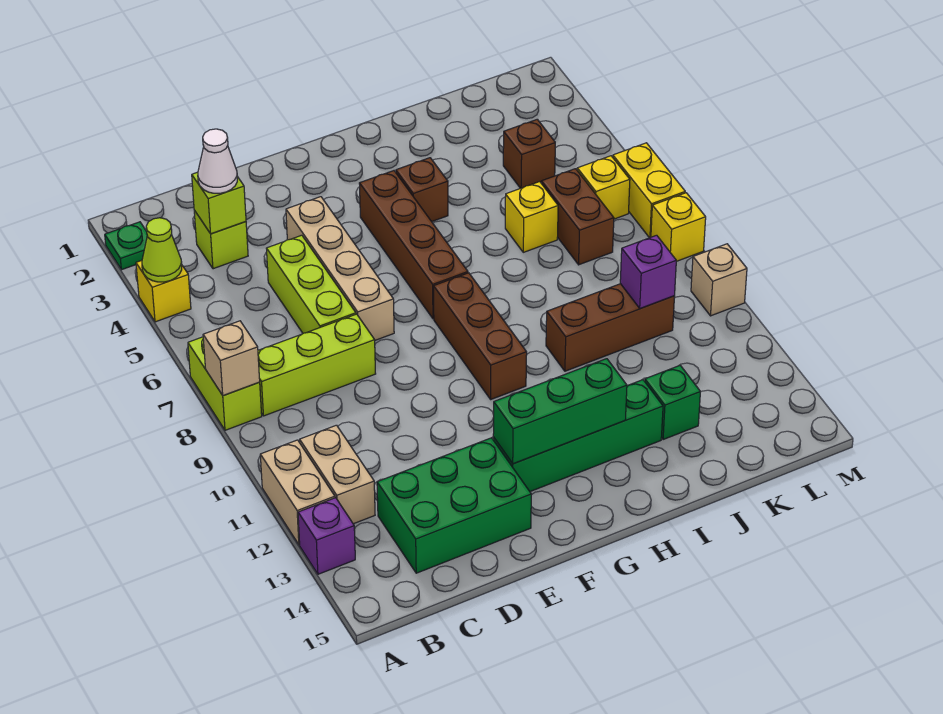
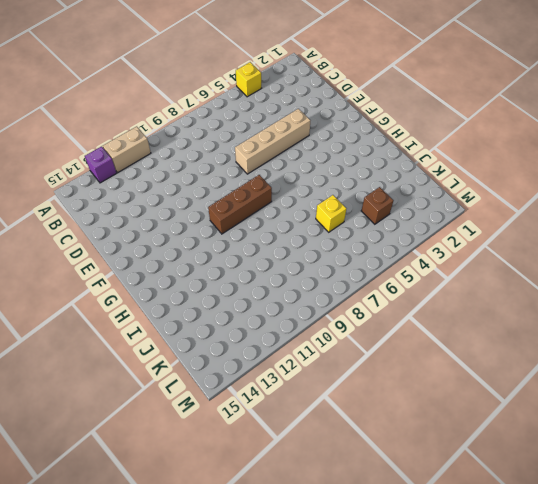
none -> green 1x1 plate [105,222,147,270]
none -> lime 1x2 brick [188,337,262,430]
none -> lime 1x3 brick [258,314,376,416]
none -> tan 1x2 brick [300,425,375,524]

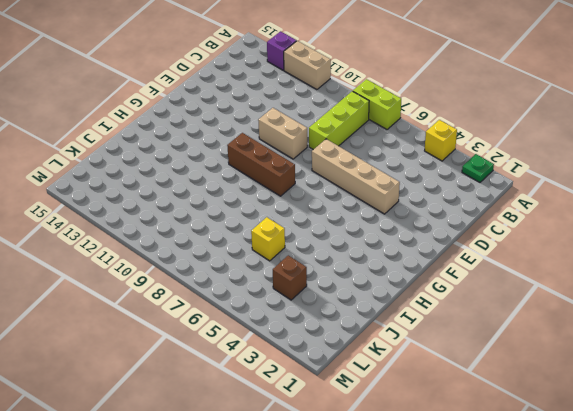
tan 1x2 brick [258,108,307,159] -> tan 1x2 brick moved to [300,425,375,524]
none -> lime 1x1 brick [194,211,248,269]
none -> green 2x3 brick [377,438,531,573]
none -> lime 1x3 brick [266,235,356,333]
none -> green 1x4 brick [493,380,663,492]

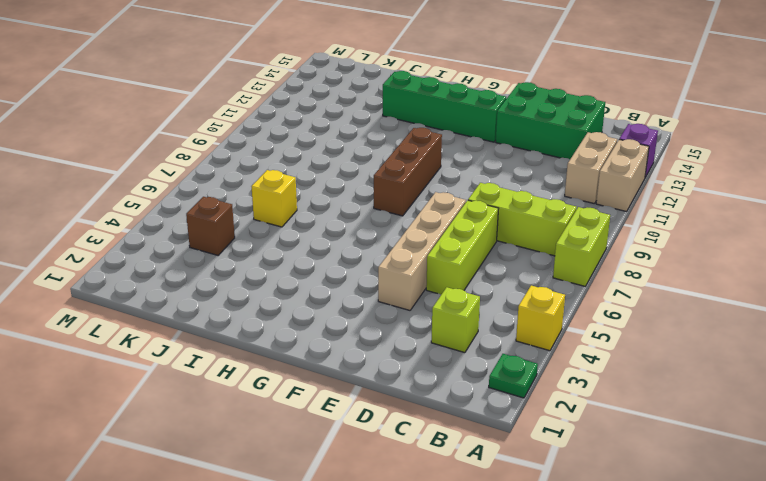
none -> brown 1x4 brick [359,171,468,319]
none -> brown 1x1 brick [396,158,448,222]
none -> brown 1x3 brick [546,284,675,371]
none -> green 1x1 brick [645,365,700,440]

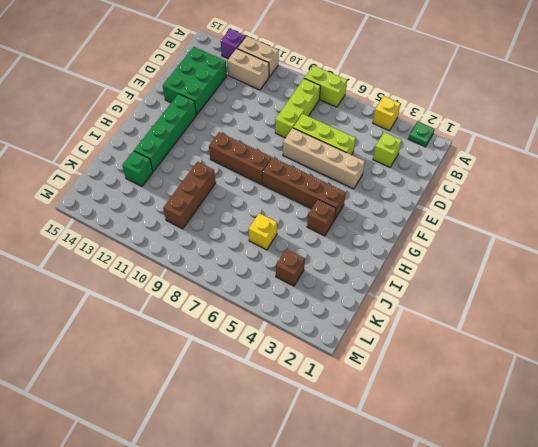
none -> brown 1x2 brick [541,169,614,265]
none -> yellow 1x1 brick [577,156,630,219]
none -> yellow 1x2 brick [613,143,685,238]
none -> yellow 1x1 brick [651,193,706,261]

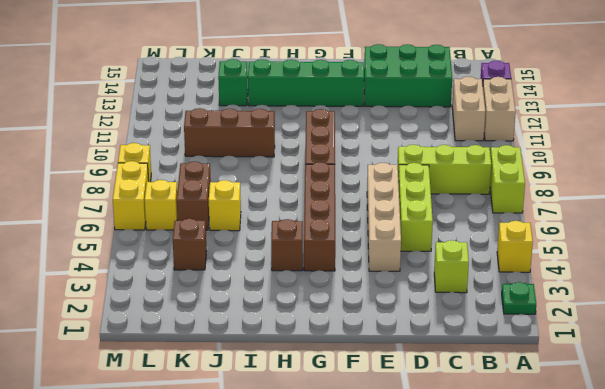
none -> tan 1x1 brick [691,244,747,316]
none -> lime 1x1 cone [142,218,182,282]
none -> tan 1x1 brick [203,321,260,396]
none -> lime 1x1 brick [192,172,246,234]

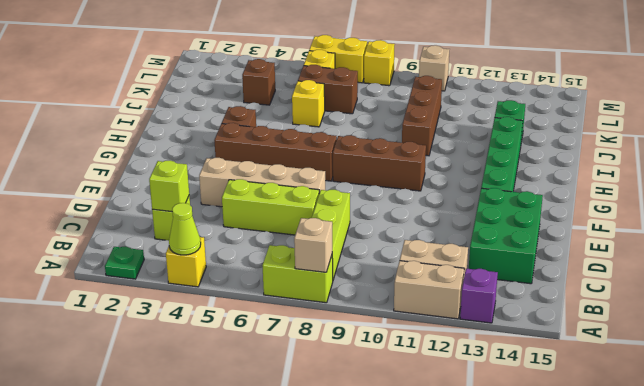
none -> green 1x3 brick [493,359,627,464]
none -> purple 1x1 brick [620,235,676,309]
none -> white 1x1 cone [198,129,237,193]

